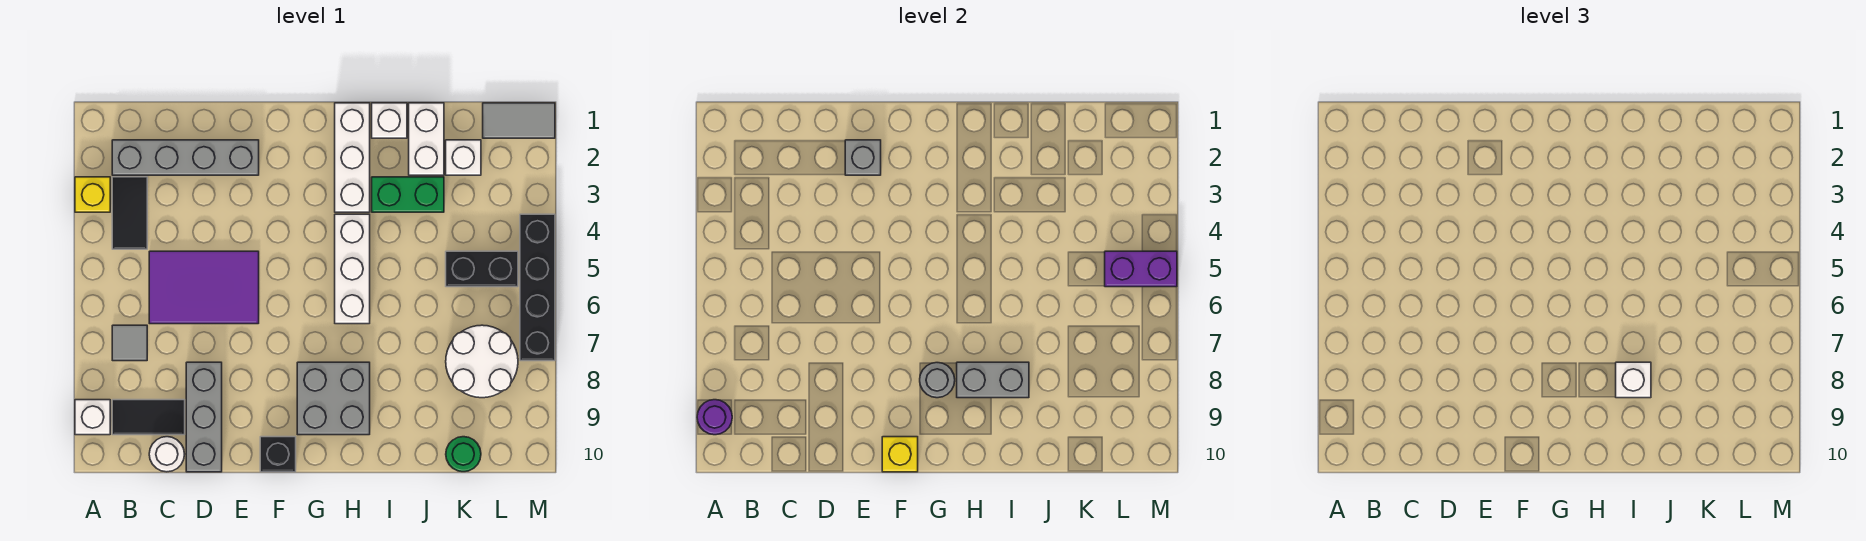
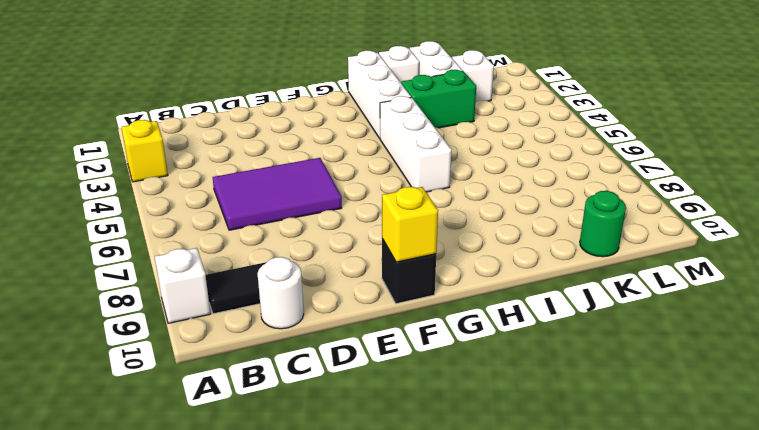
none -> grey 1x4 brick [112,140,259,175]
none -> black 1x2 tile [112,177,147,249]
none -> grey 1x1 tile [112,325,147,361]

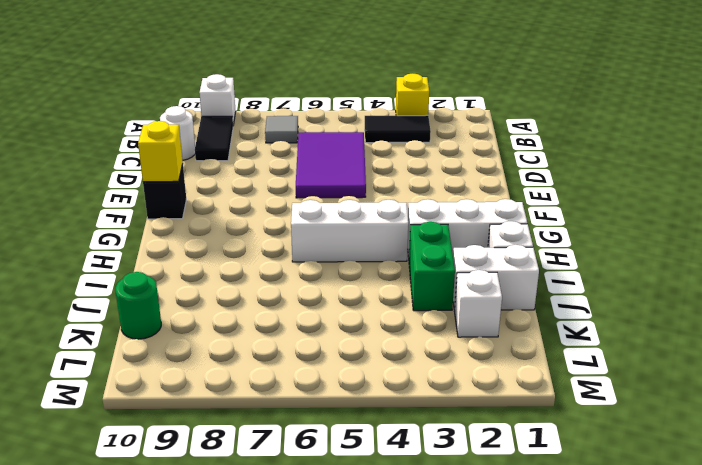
none -> grey 1x4 brick [112,140,259,175]
none -> grey 1x3 brick [186,362,222,472]
none -> grey 2x2 brick [297,362,370,435]

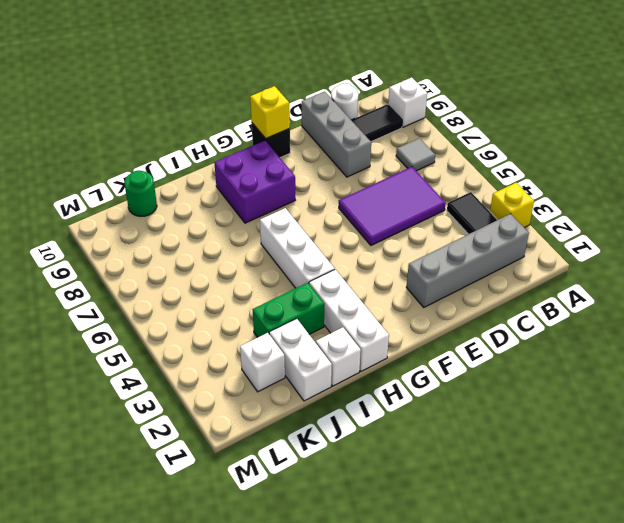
purple 2x2 brick [214,141,295,223] -> grey 2x2 brick [297,362,370,435]
none -> black 1x2 brick [446,251,518,287]
none -> white 2x2 round brick [446,325,518,398]
none -> grey 1x2 tile [483,103,555,138]

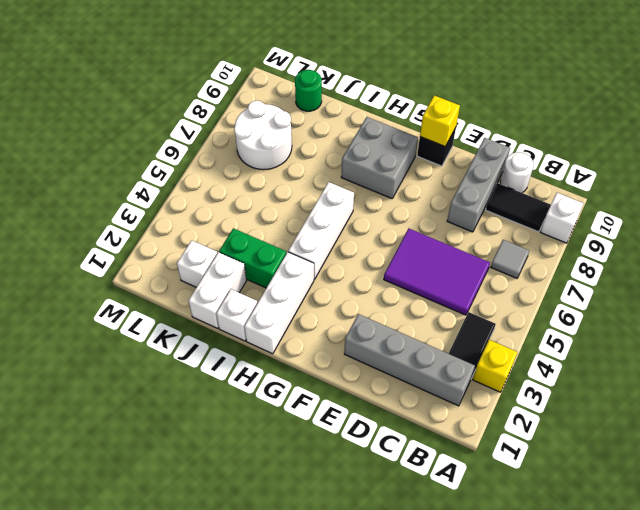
none -> black 1x2 brick [446,251,518,287]
none -> grey 1x2 tile [483,103,555,138]
none -> black 1x4 brick [520,214,555,361]

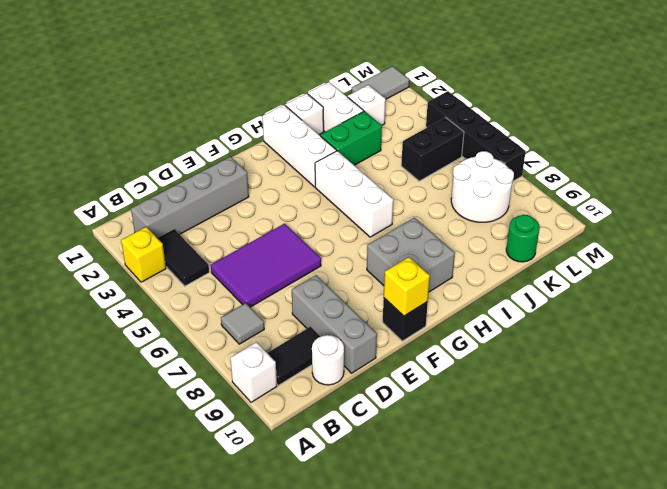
none -> purple 1x1 round brick [697,400,732,435]
none -> grey 1x1 brick [845,140,881,175]
none -> grey 1x1 round brick [920,363,955,398]

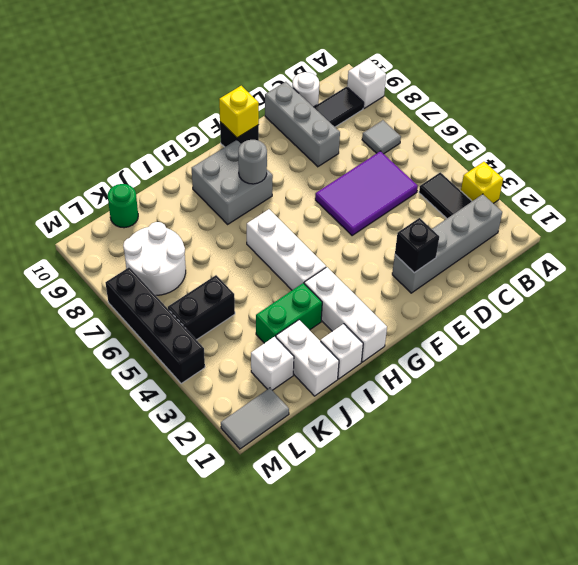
black 1x1 brick [395,218,439,273] -> grey 1x1 brick [845,140,881,175]
none -> purple 1x1 round brick [697,400,732,435]
none -> grey 1x2 brick [957,362,1029,398]
none -> purple 1x2 brick [1105,251,1177,287]

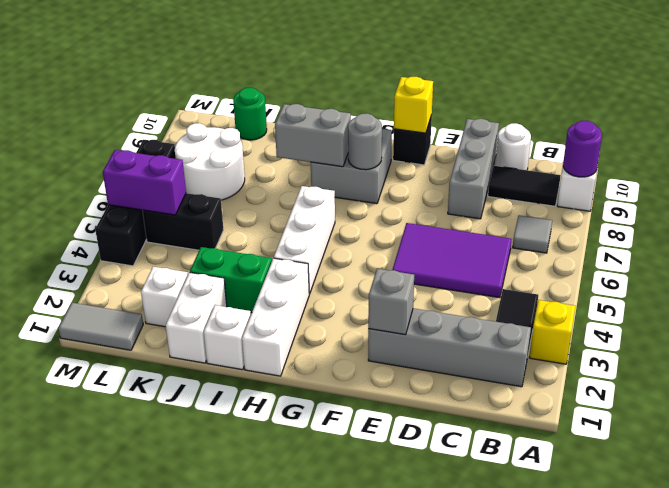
none -> white 1x1 brick [1616,362,1651,398]

